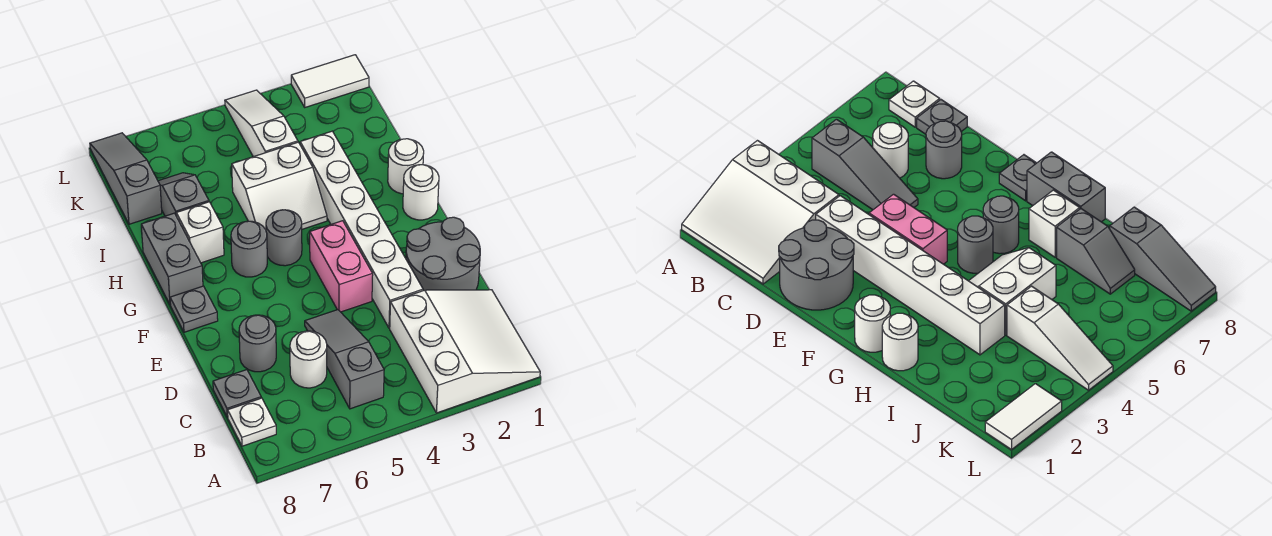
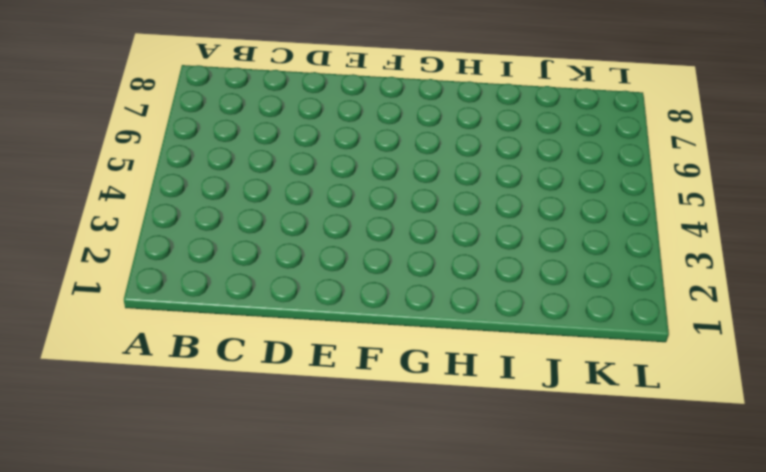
none -> white 3x3 slope [390,290,540,413]
none -> grey 1x3 slope [305,310,384,409]
none -> white 1x1 plate [228,398,276,446]

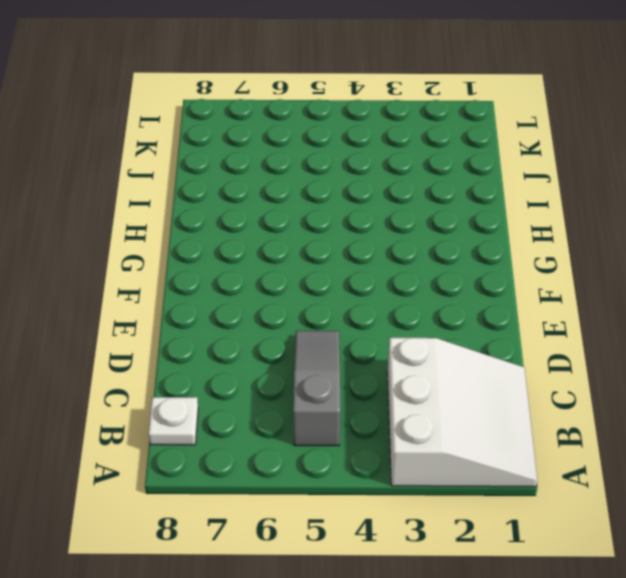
none -> white 1x1 round brick [290,331,327,388]
none -> grey 1x1 plate [213,370,261,417]
none -> grey 2x2 round brick [406,217,480,291]

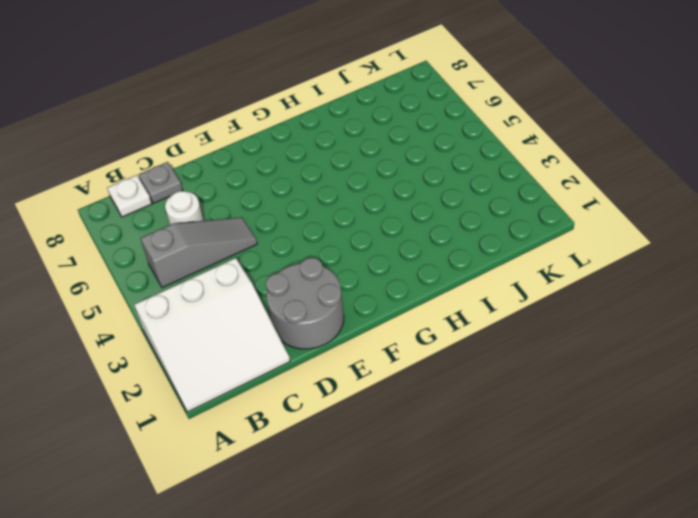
none -> white 1x6 brick [300,131,423,328]
none -> grey 1x1 round brick [239,315,276,372]
none -> pink 1x2 brick [310,221,373,312]

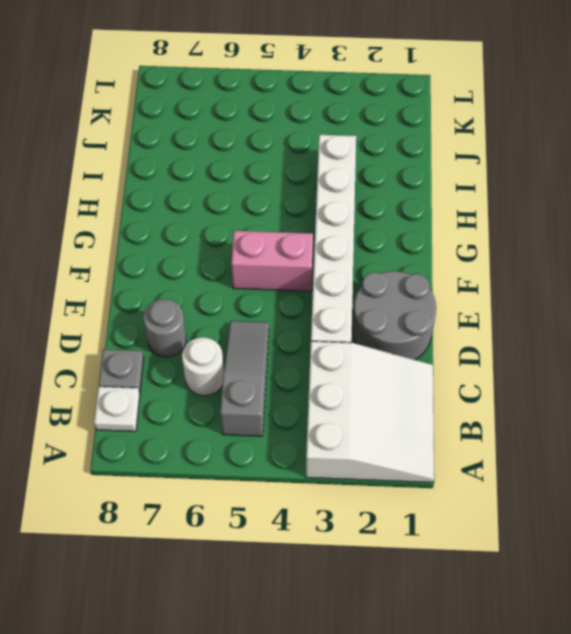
pink 1x2 brick [231,231,313,291] -> pink 1x2 brick turned to [310,221,373,312]
none -> grey 1x1 plate [170,286,218,332]
none -> white 1x1 round brick [403,165,439,220]
none -> grey 1x1 round brick [266,210,302,266]

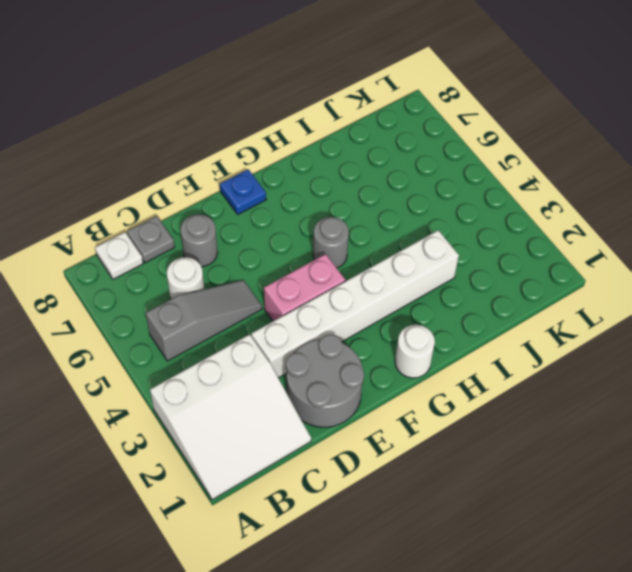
blue 1x1 plate [220,169,266,214] -> grey 1x1 plate [170,286,218,332]
none -> grey 1x1 round brick [231,221,267,277]
none -> grey 1x2 brick [141,213,203,305]
none -> white 1x1 round brick [388,139,424,194]

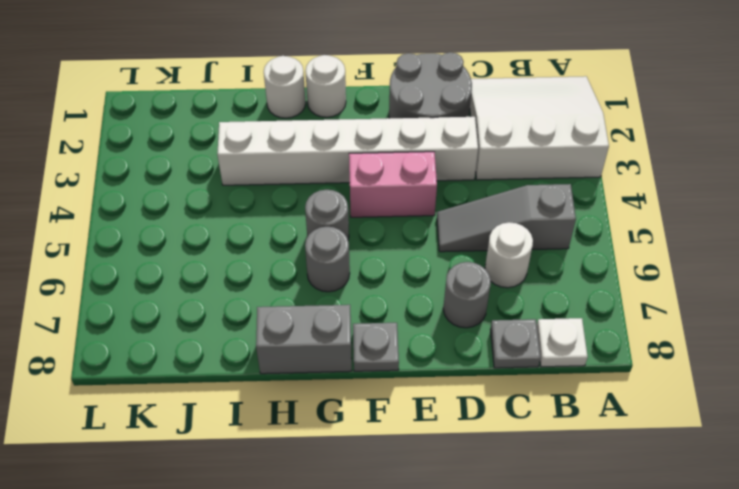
none -> white 2x2 slope [232,142,327,230]
none -> white 1x1 brick [176,202,224,263]
none -> grey 1x2 slope [158,173,209,216]

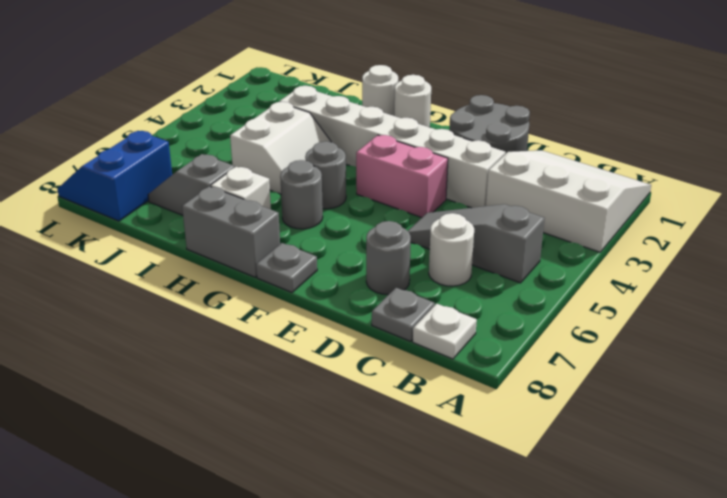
blue 2x2 slope [57,131,172,221] -> grey 1x3 slope [90,133,162,224]
none -> white 1x3 slope [225,90,298,157]
none -> white 1x2 tile [291,55,369,107]

